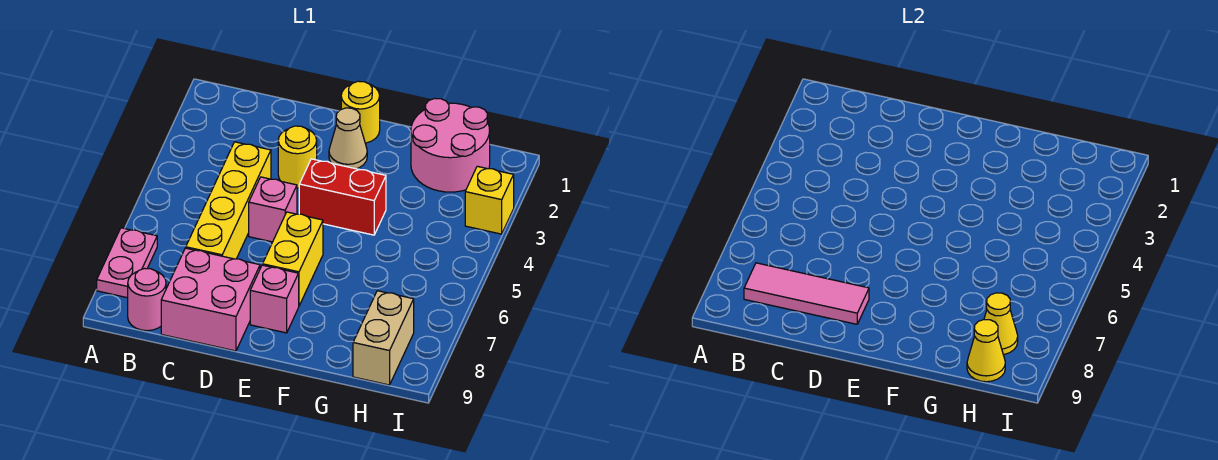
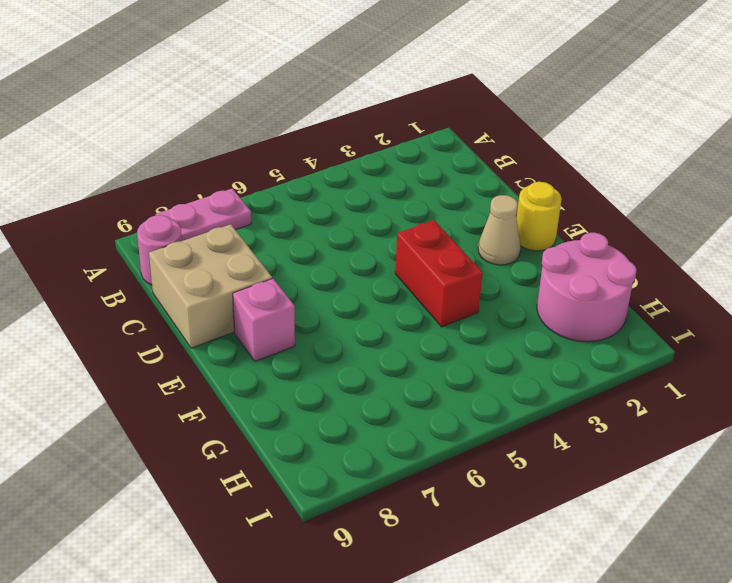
tan 2x2 brick [149,224,272,348] -> pink 2x2 brick [161,248,260,351]
none -> yellow 1x4 brick [186,142,271,259]
none -> yellow 1x1 round brick [278,126,317,188]
none -> pink 1x1 brick [249,177,297,242]

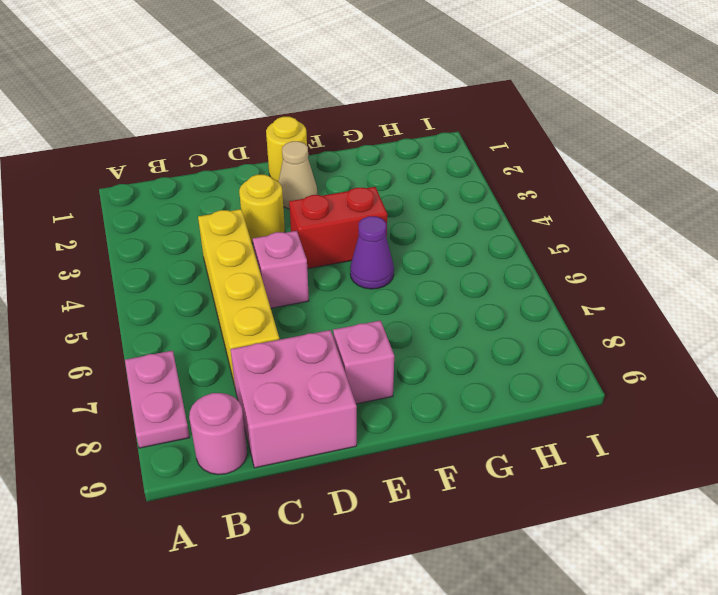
purple 1x1 cone [350,216,394,289] -> none
none -> yellow 1x2 brick [263,212,323,306]
none -> pink 2x2 round brick [411,99,490,192]
none -> tan 1x2 brick [353,291,414,385]

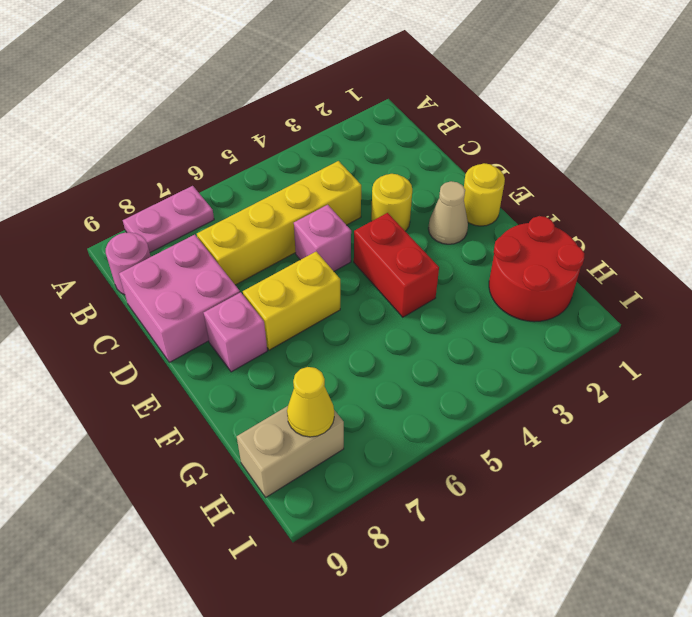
red 2x2 round brick [489,216,585,322] -> pink 2x2 round brick [411,99,490,192]
none -> yellow 1x1 brick [465,166,514,234]
none -> pink 1x3 tile [744,263,869,324]
none -> yellow 1x1 cone [967,320,1005,382]

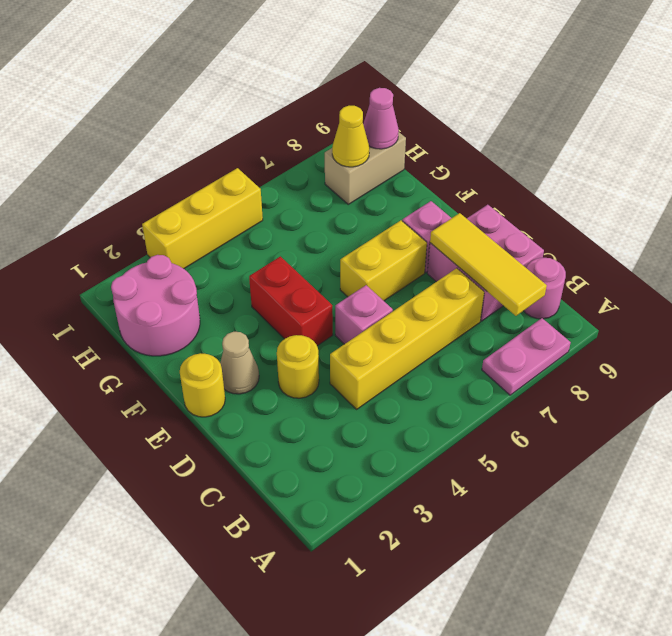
yellow 1x3 tile [430,213,547,316] -> pink 1x3 tile [744,263,869,324]
pink 1x1 cone [363,88,399,149] -> yellow 1x1 cone [967,320,1005,382]
yellow 1x3 brick [142,168,263,269] -> yellow 1x1 brick [465,166,514,234]

